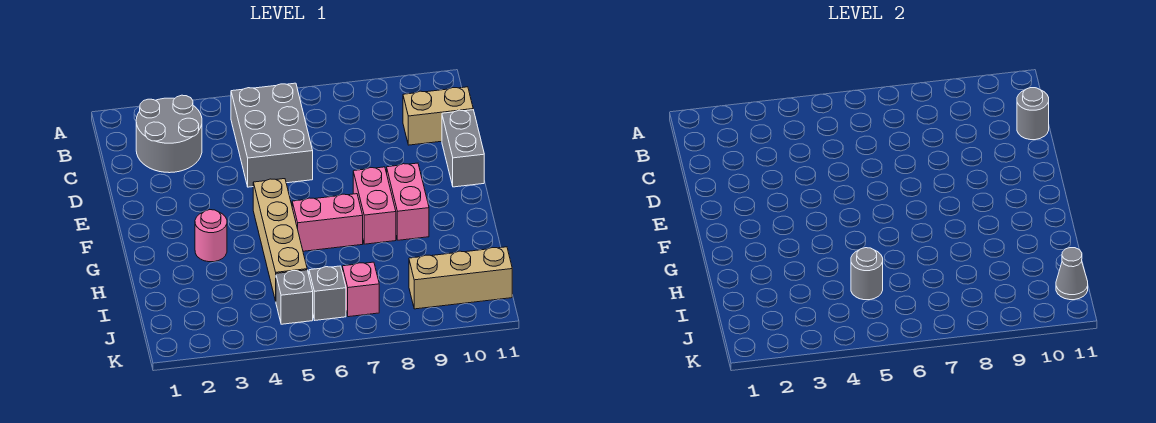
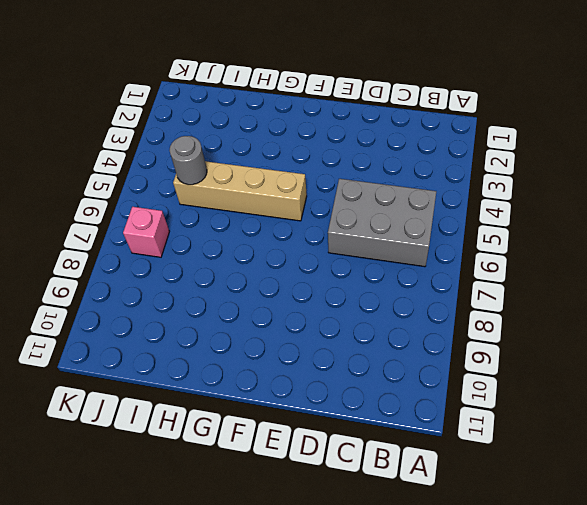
none -> grey 2x2 round brick [136,95,202,173]
none -> tan 1x2 brick [403,87,473,145]
none -> grey 1x2 brick [442,110,484,187]

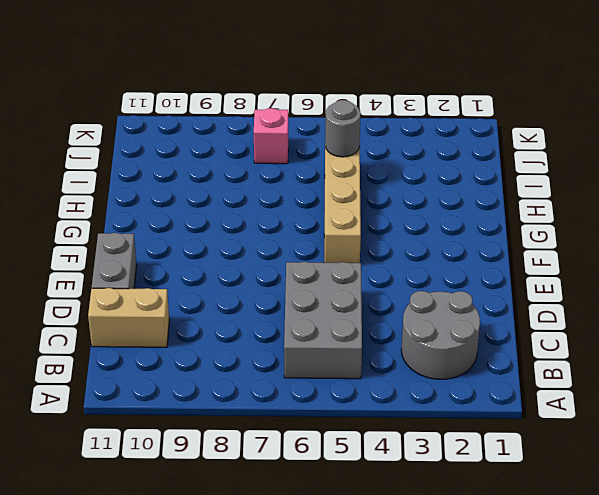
none -> pink 1x2 brick [353,167,396,244]
none -> pink 1x2 brick [387,163,429,240]
none -> pink 1x1 round brick [195,210,227,262]

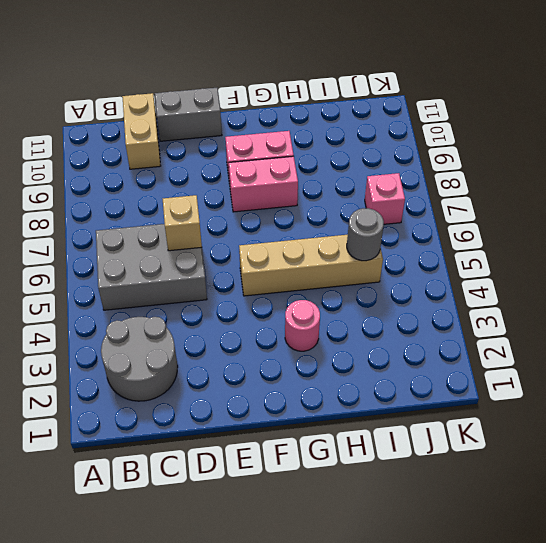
tan 1x1 brick [163,195,202,251] -> none
none -> pink 1x2 brick [292,194,363,251]
none -> grey 1x1 brick [276,270,313,324]
none -> grey 1x1 brick [309,266,346,320]

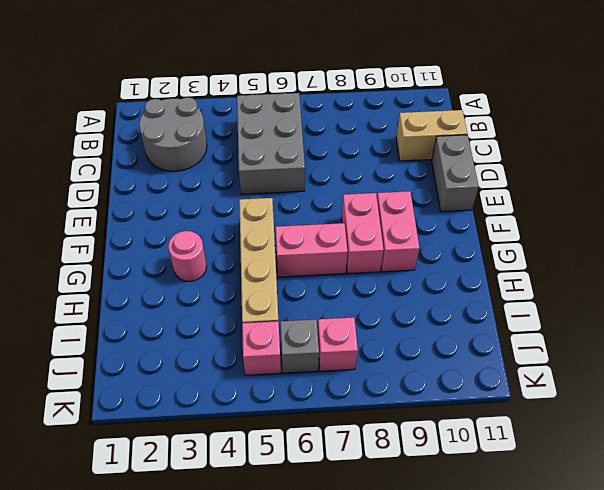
pink 1x1 brick [242,321,281,375] -> grey 1x1 brick [276,270,313,324]
none -> tan 1x3 brick [409,247,512,309]
none -> grey 1x1 round brick [1017,88,1049,140]
none -> grey 1x1 round brick [851,248,883,300]

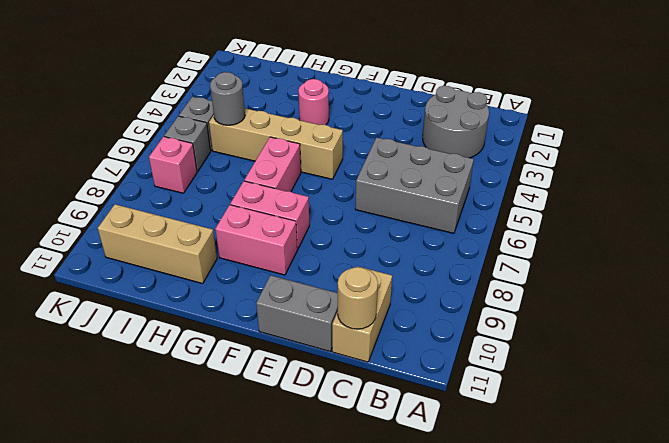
tan 1x1 round brick [338,267,378,329] -> grey 1x1 round brick [1017,88,1049,140]
tan 1x3 brick [98,204,217,284] -> tan 1x3 brick turned to [409,247,512,309]
none -> grey 1x1 cone [1056,248,1088,300]

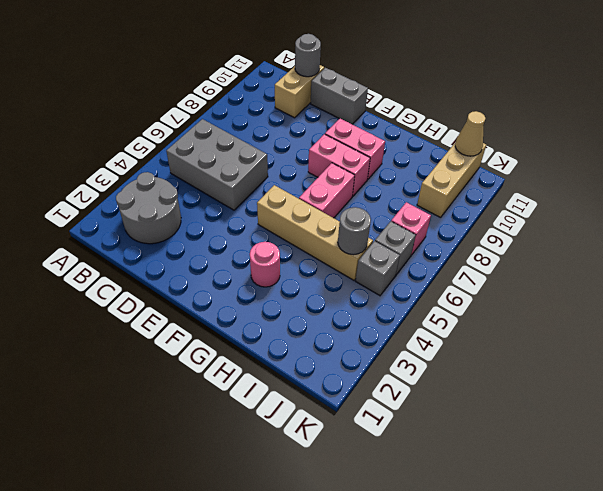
tan 1x1 cone [455,111,485,156] -> grey 1x1 cone [1056,248,1088,300]

